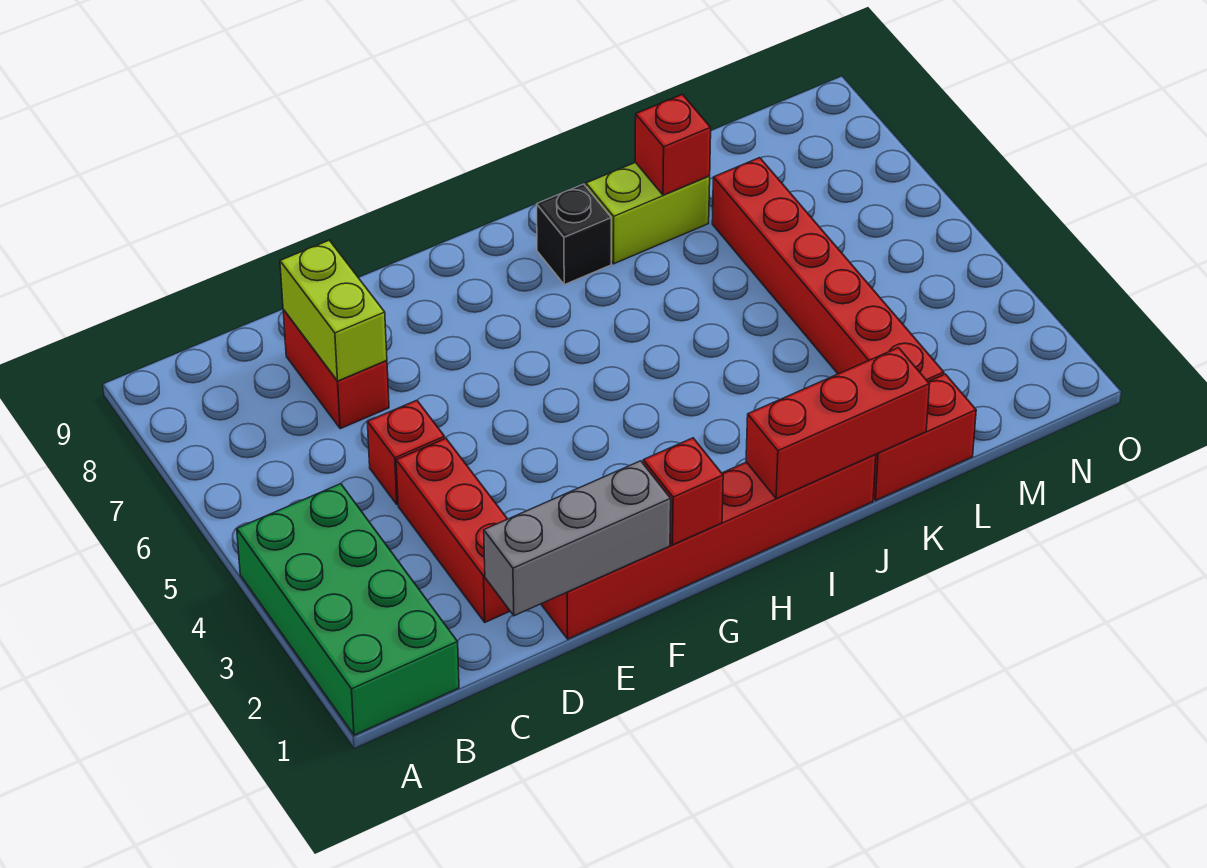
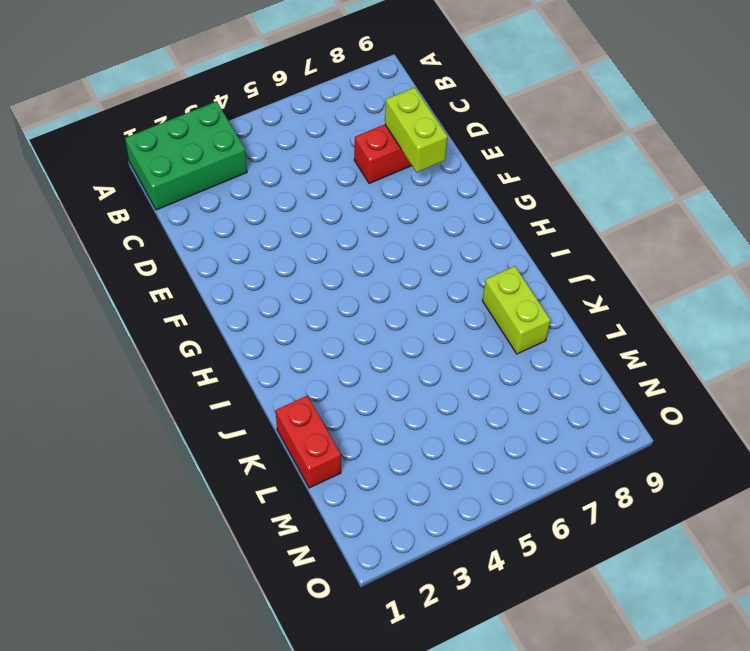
green 2x3 brick [125,101,247,210] -> green 2x4 brick [237,484,459,735]
lime 1x2 brick [385,87,448,172] -> lime 1x2 brick turned to [280,240,387,381]
none -> red 1x3 brick [396,438,510,622]
none -> red 1x1 brick [367,400,445,505]
none -> red 1x6 brick [541,455,876,639]

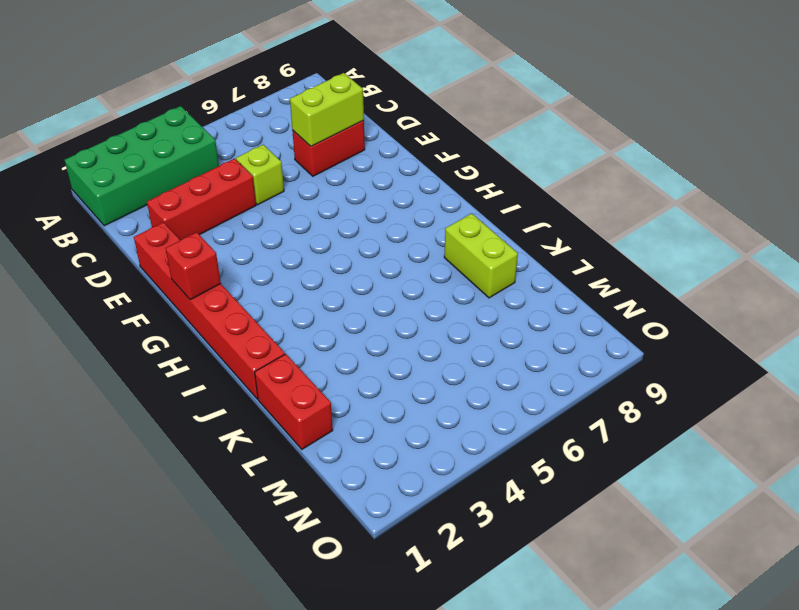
lime 1x1 brick [236,145,284,205] -> red 1x1 brick [367,400,445,505]
none -> black 1x1 brick [537,184,611,285]
none -> red 1x6 brick [712,158,944,381]
none -> grey 1x3 brick [484,461,671,616]

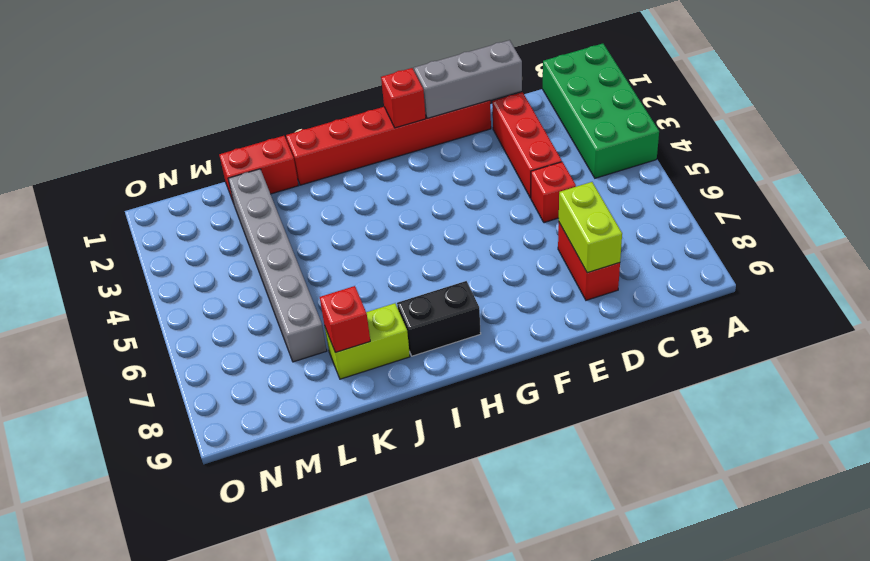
black 1x2 brick [397,281,481,356] -> black 1x1 brick [537,184,611,285]
grey 1x6 brick [228,169,327,362] -> red 1x6 brick [712,158,944,381]
none -> red 1x3 brick [746,348,929,498]

